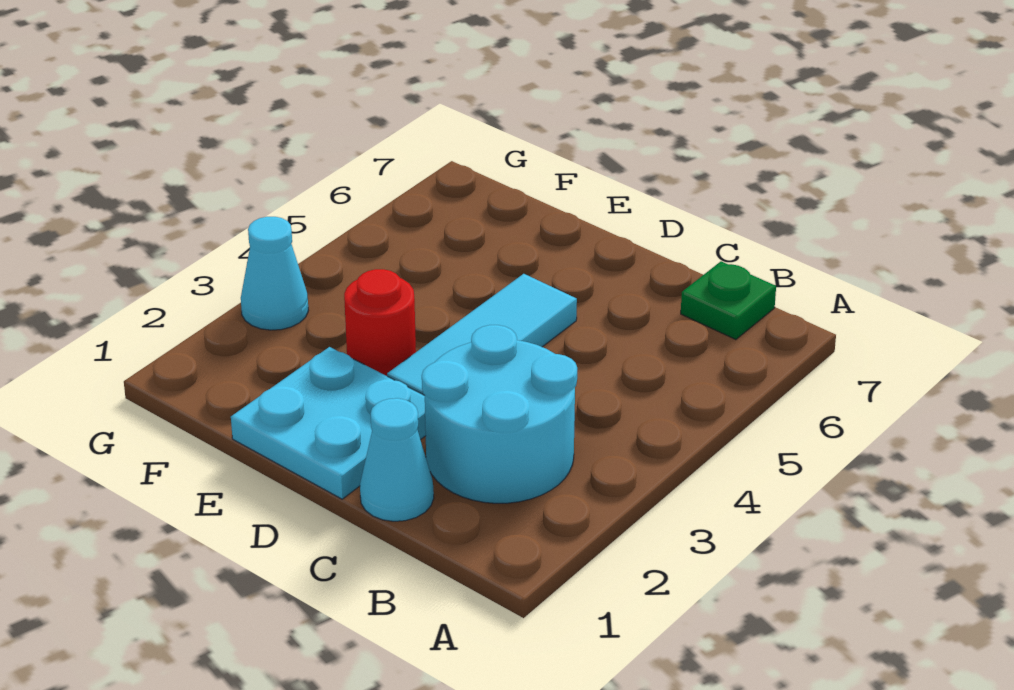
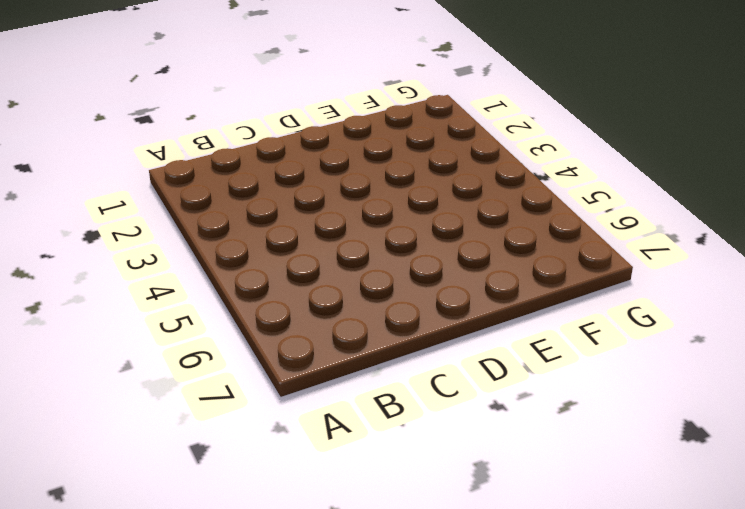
none -> cyan 2x2 round brick [422,325,577,503]
none -> green 1x1 plate [681,261,776,340]

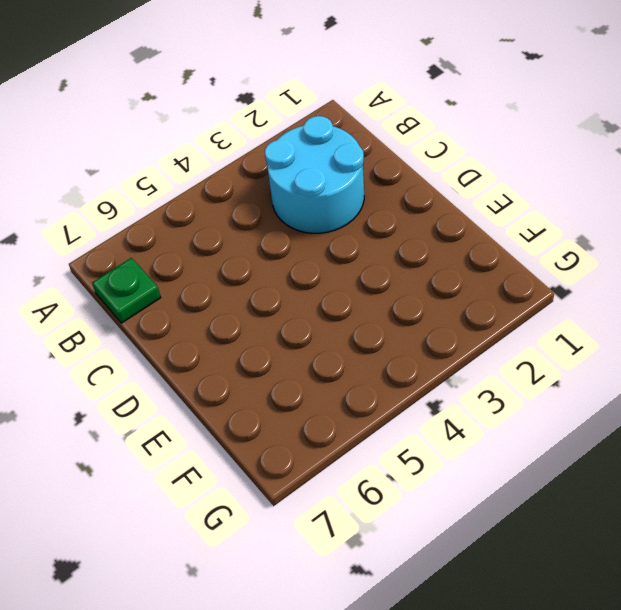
none -> cyan 1x1 cone [360,398,434,521]
none -> cyan 2x2 plate [231,347,426,499]

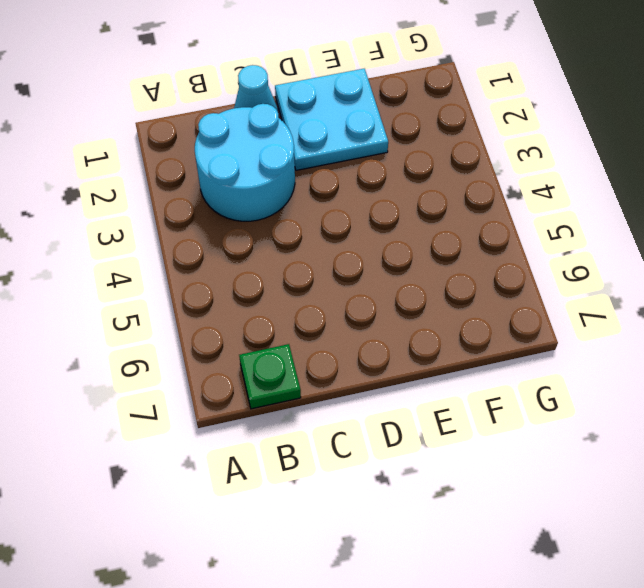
none -> cyan 1x3 tile [387,274,577,395]
none -> red 1x1 round brick [344,269,416,376]

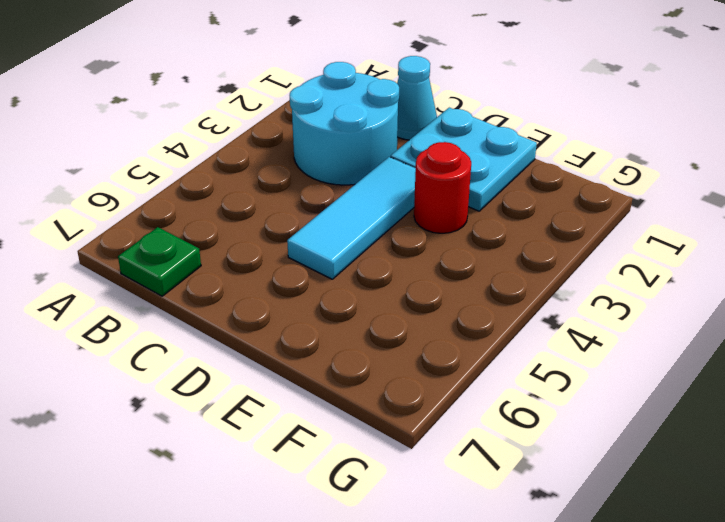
none -> cyan 1x1 cone [241,217,309,330]

